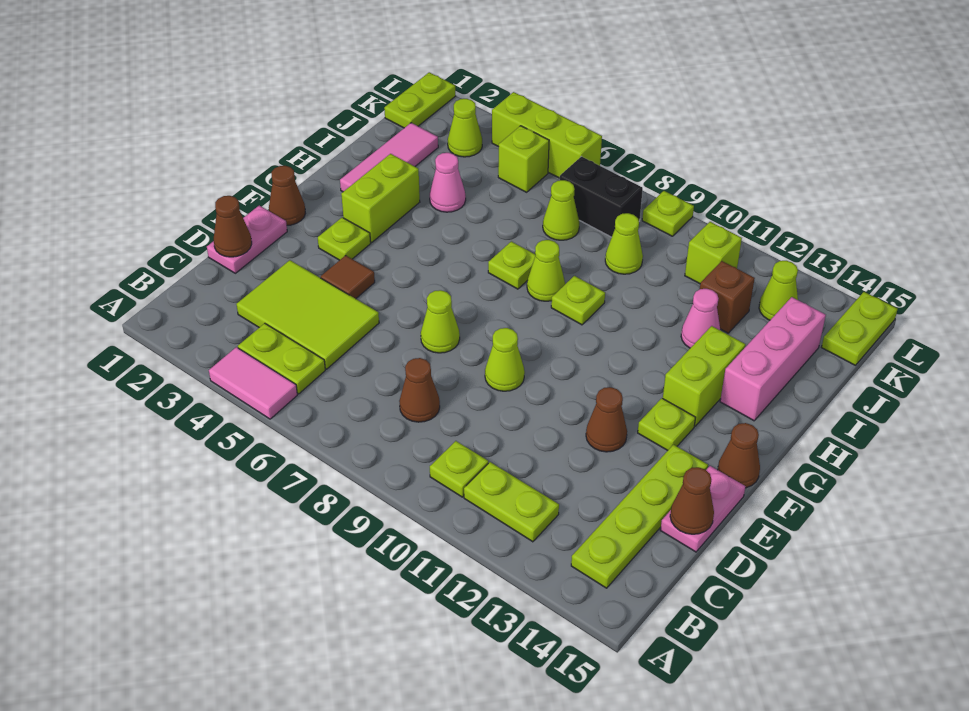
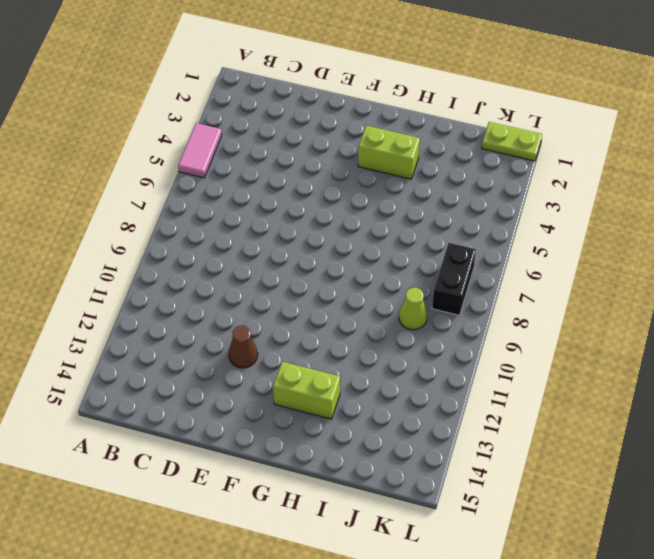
none -> lime 1x2 plate [238,323,325,394]
none -> lime 1x1 plate [430,441,488,497]
none -> lime 1x2 plate [464,462,559,542]
none -> lime 1x4 plate [571,445,708,588]

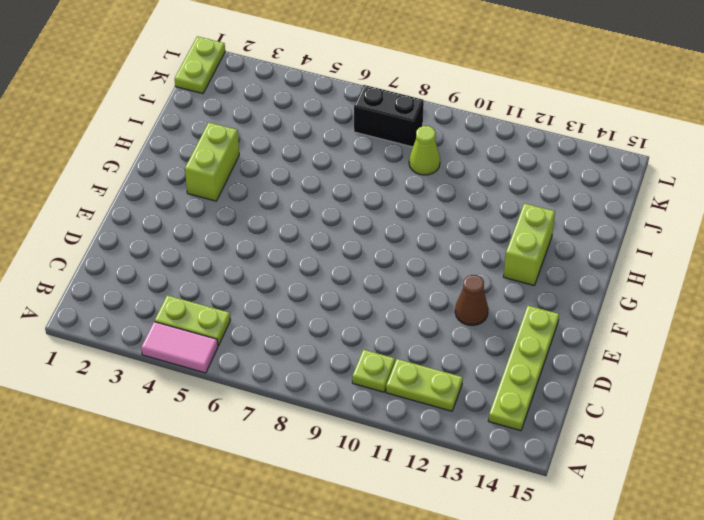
none -> lime 2x3 tile [236,260,379,369]
none -> brown 1x1 cone [399,358,440,422]
none -> pink 1x2 plate [207,206,287,273]
none -> pink 1x2 plate [660,466,745,552]

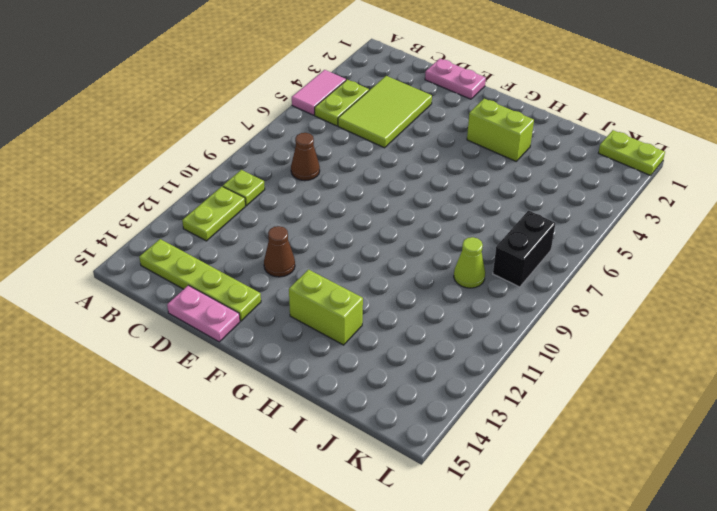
none -> brown 1x1 tile [321,255,375,299]
none -> lime 1x1 cone [421,290,460,353]
none -> lime 1x1 cone [485,328,525,391]
none -> brown 1x1 cone [269,166,305,225]

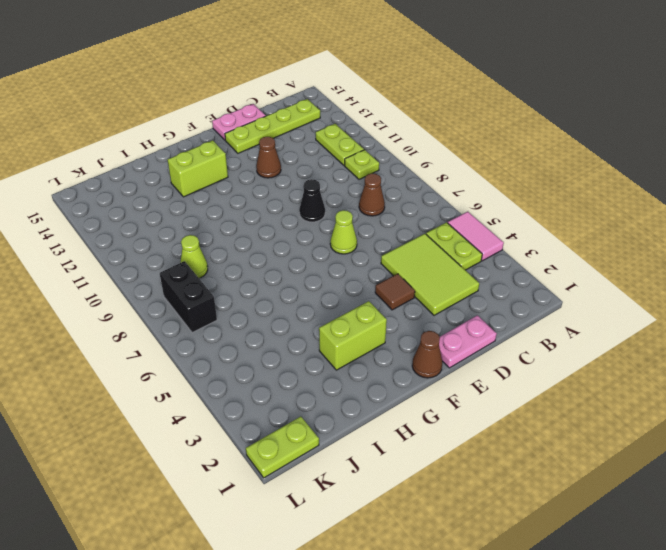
black 1x1 cone [299,179,325,222] -> lime 1x1 cone [485,328,525,391]
none -> lime 1x1 plate [318,217,371,260]
none -> lime 1x1 plate [638,398,696,450]
none -> brown 1x1 cone [718,423,760,488]
none -> pink 1x3 tile [340,123,438,192]

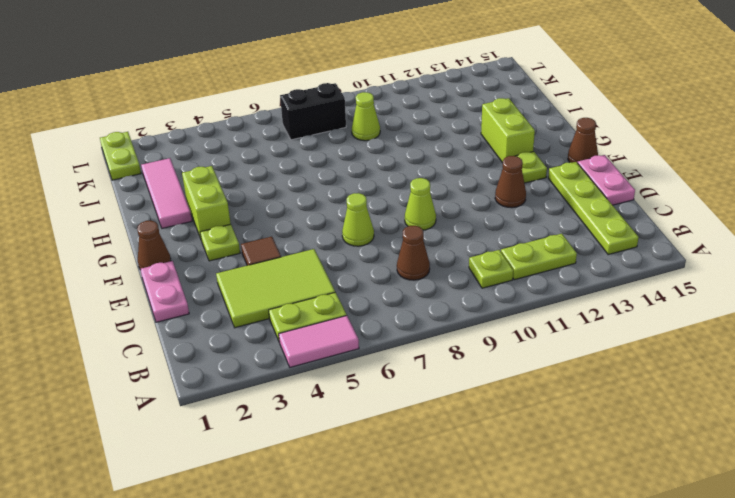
none -> lime 1x1 plate [488,241,536,289]
none -> lime 1x1 cone [527,240,565,301]
none -> lime 1x1 plate [551,276,605,325]
none -> pink 1x3 brick [720,297,826,421]

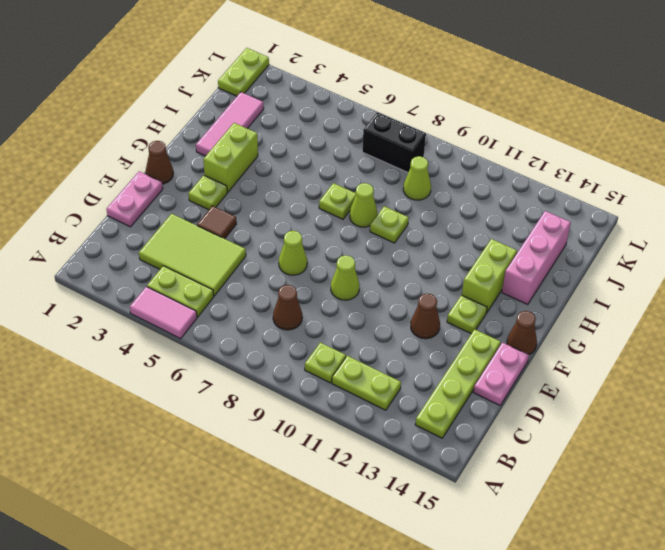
none -> pink 1x1 cone [430,153,466,212]
none -> pink 1x1 cone [681,289,720,348]
none -> lime 1x1 cone [543,180,579,240]
none -> brown 1x1 brick [700,261,755,333]

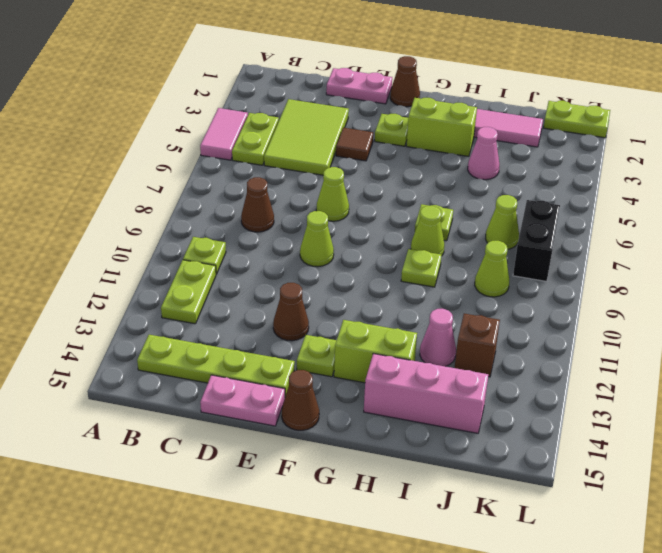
none -> lime 1x1 cone [448,99,482,157]
none -> lime 1x1 brick [498,126,549,192]
none -> lime 1x1 brick [685,222,742,284]
none -> lime 1x1 cone [759,261,798,320]

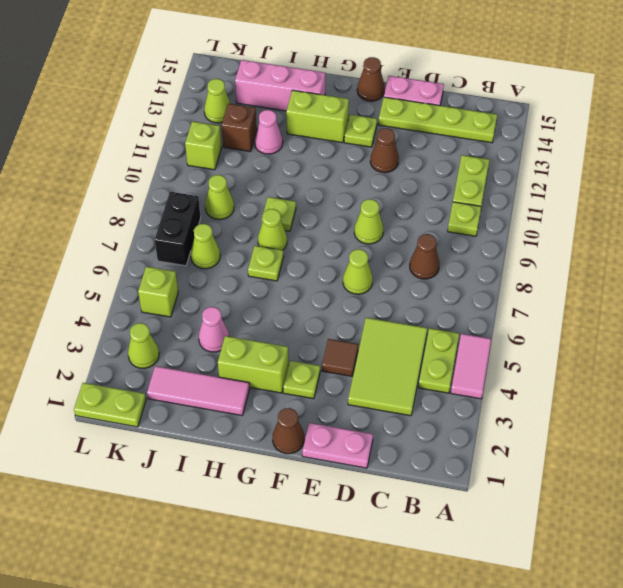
none -> lime 1x2 plate [821,292,898,365]
none -> lime 1x3 brick [492,92,602,178]
none -> lime 1x1 plate [642,191,694,236]
none -> brown 1x1 cone [214,196,252,257]

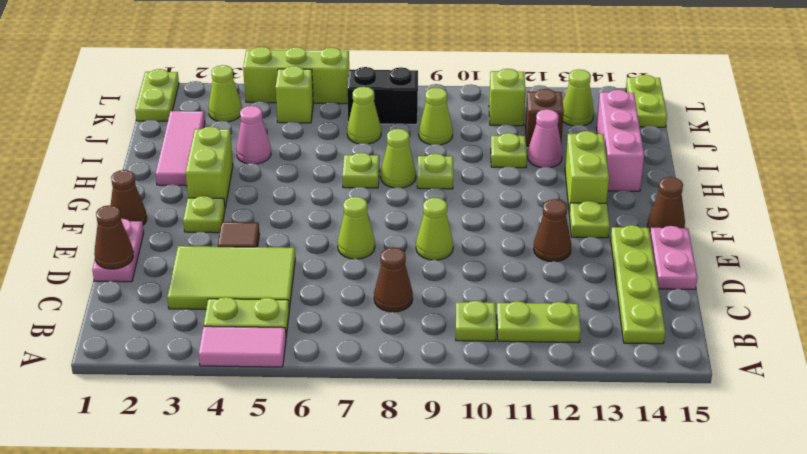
lime 1x1 plate [491,133,527,168] -> lime 1x1 plate moved to [642,191,694,236]
none -> brown 1x1 cone [670,467,714,534]

